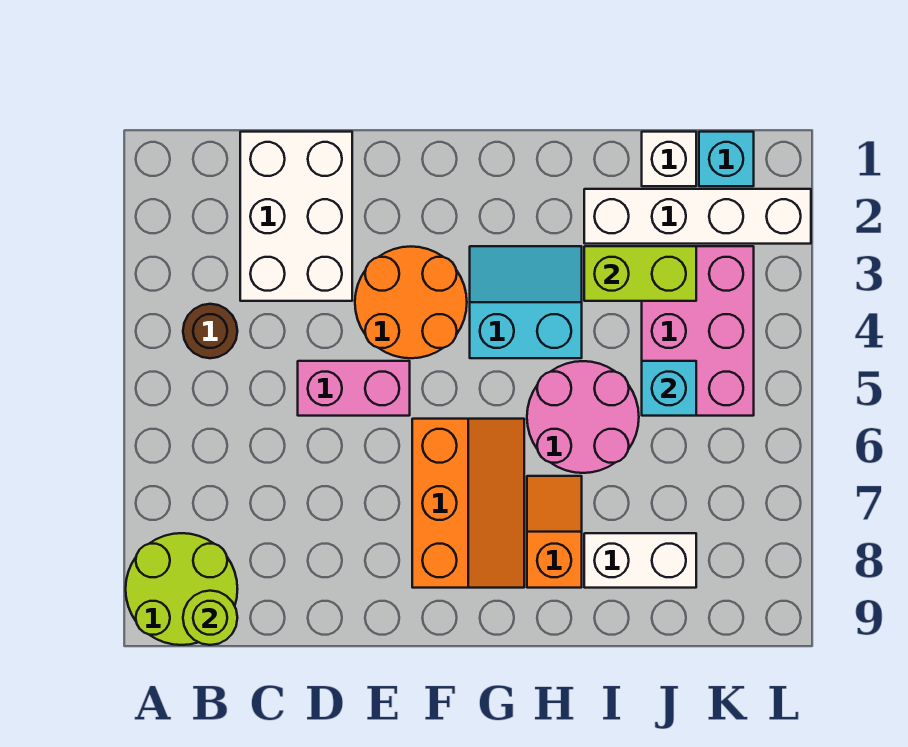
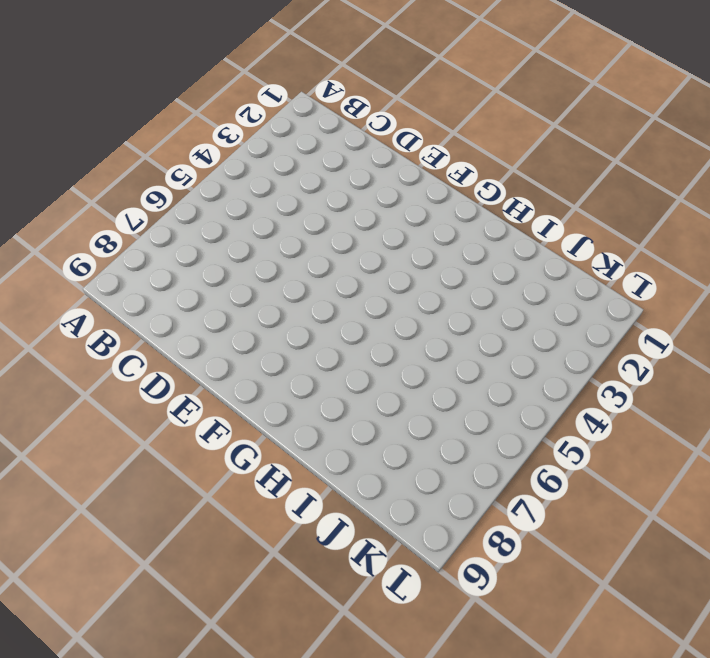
none -> lime 2x2 round brick [126,533,237,645]
none -> brown 1x1 round brick [183,304,237,358]
none -> white 2x3 brick [240,132,352,301]

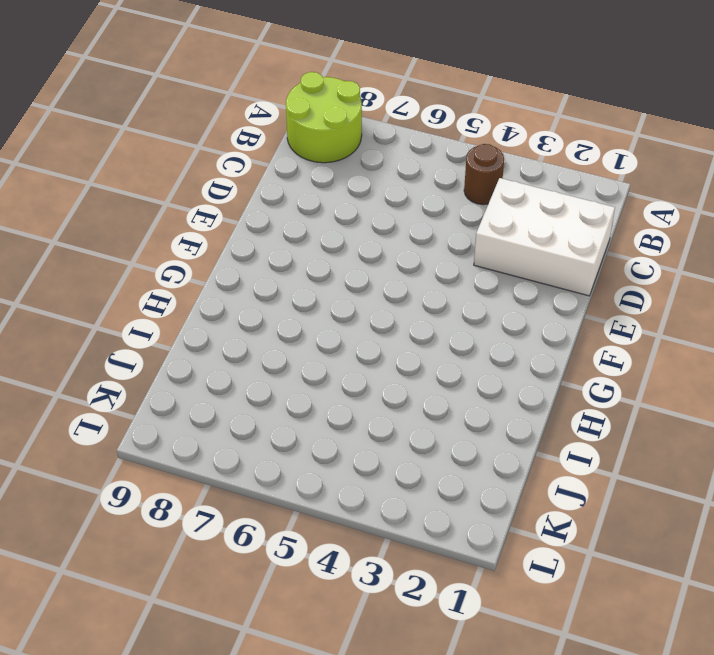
none -> pink 1x2 brick [298,361,410,416]
none -> orange 2x2 round brick [355,247,467,358]
none -> orange 2x3 slope [412,419,524,588]

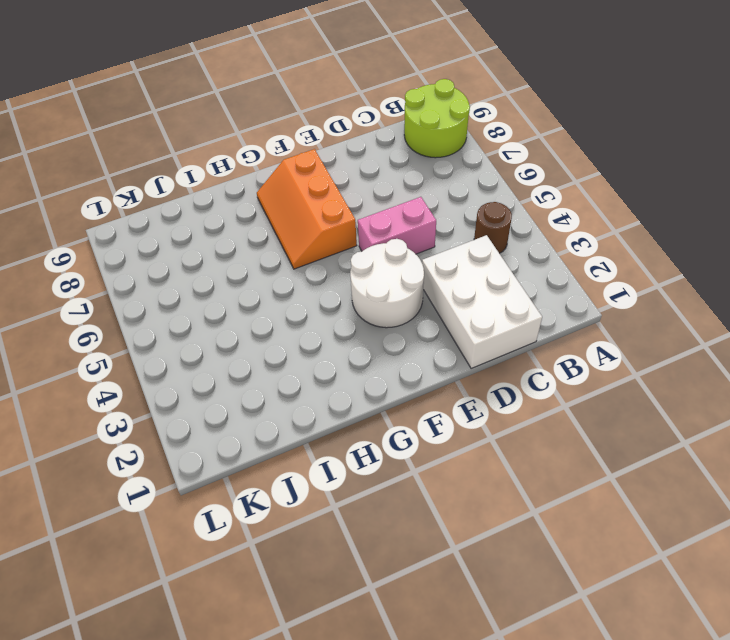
white 2x2 round brick [350,239,424,328] -> orange 2x2 round brick [355,247,467,358]
none -> cyan 2x2 slope [470,246,582,358]
none -> pink 2x2 round brick [527,361,639,473]
none -> orange 1x2 slope [527,476,582,588]

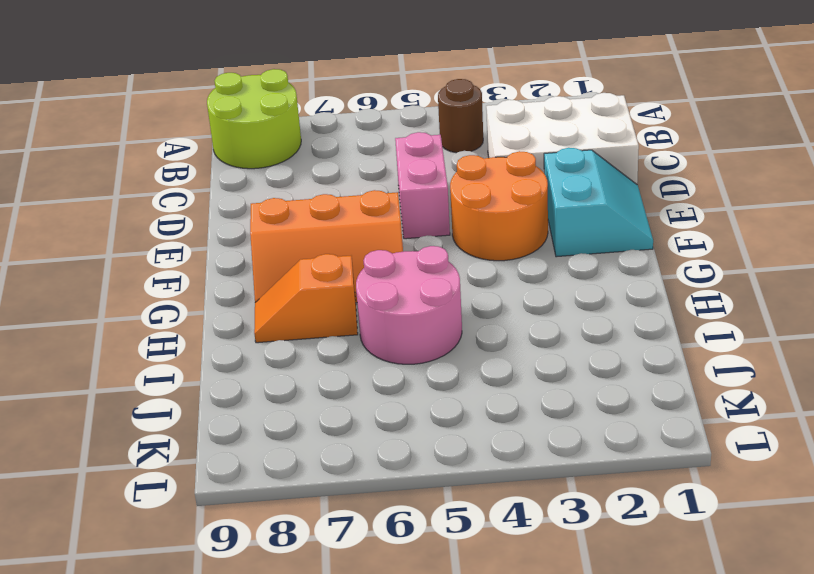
cyan 2x2 slope [544,148,653,257] -> cyan 2x2 slope moved to [470,246,582,358]
orange 1x2 slope [254,254,358,343] -> orange 1x2 slope turned to [527,476,582,588]
none -> white 1x4 brick [584,189,811,244]
none -> white 1x2 brick [584,533,696,588]
none -> white 1x1 brick [642,132,696,186]

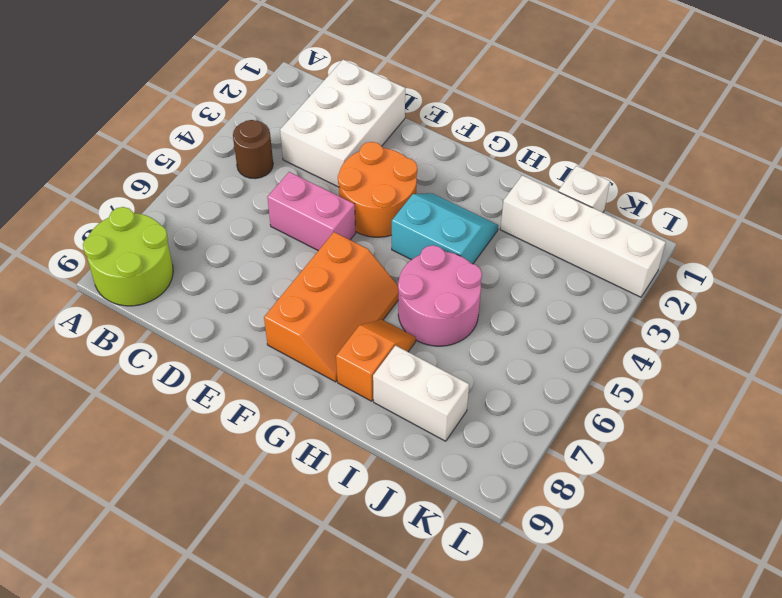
none -> pink 2x3 brick [642,246,754,416]
none -> cyan 1x1 brick [699,132,754,186]
none -> lime 1x1 round brick [183,591,237,645]

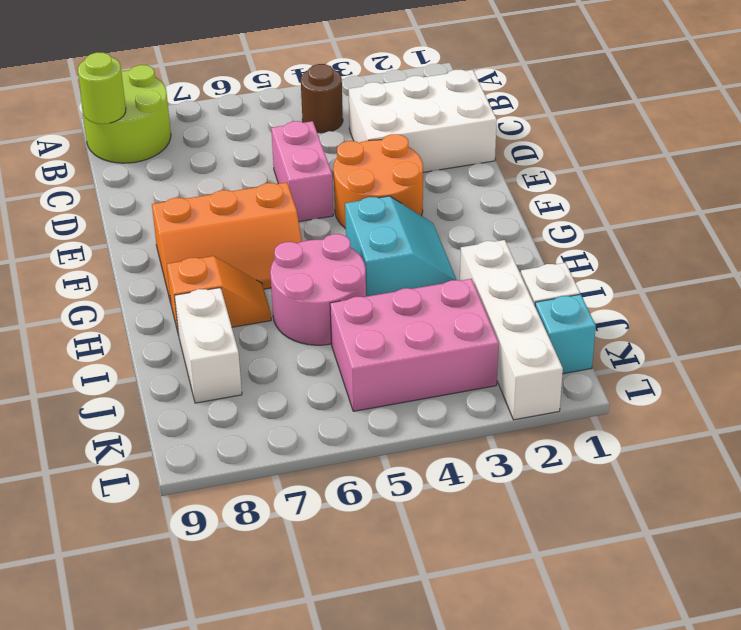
none -> lime 1x2 brick [584,246,696,301]
none -> cyan 1x1 brick [642,361,696,416]

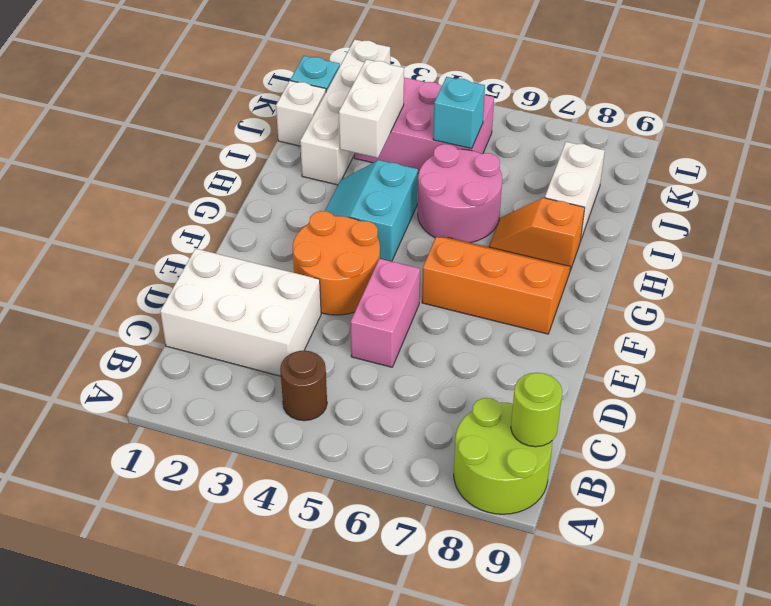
white 1x2 brick [339,60,404,158] -> lime 1x2 brick [584,246,696,301]

